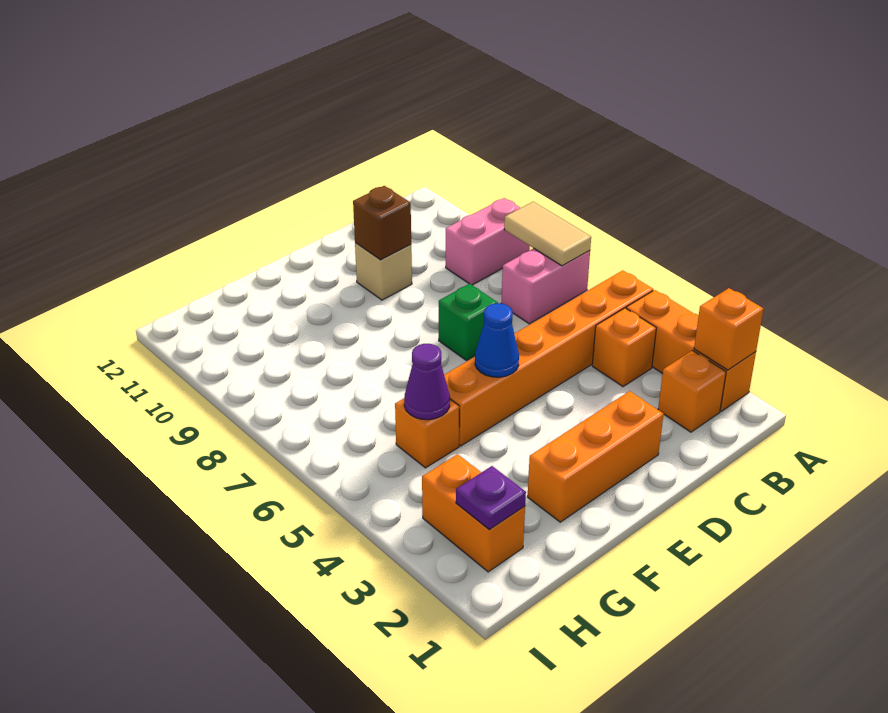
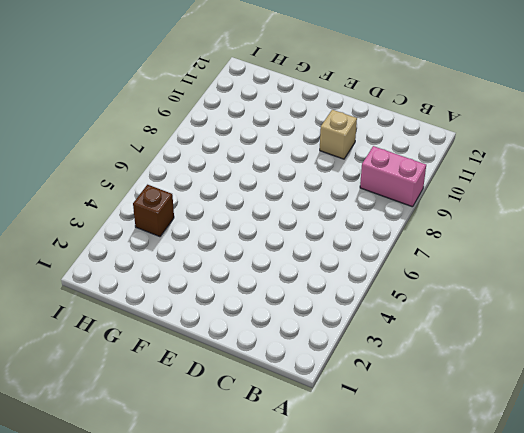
brown 1x1 brick [133,185,174,237] -> brown 1x1 brick moved to [353,186,411,260]
none -> orange 1x3 brick [626,290,756,411]
none -> orange 1x6 brick [444,270,653,446]
none -> pink 1x2 brick [501,248,590,324]

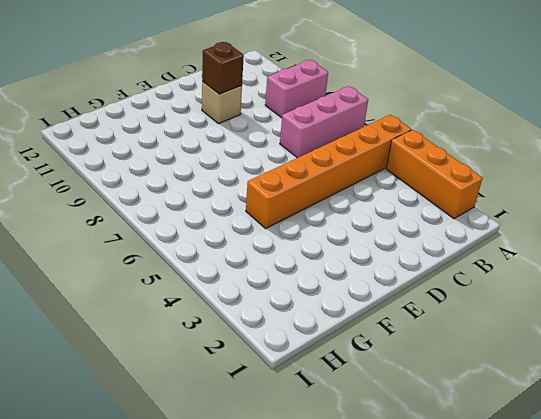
pink 1x3 brick [280,86,368,158] -> pink 1x2 brick [501,248,590,324]
none -> orange 1x1 brick [658,351,726,432]
none -> orange 1x1 brick [592,308,656,387]
none -> orange 1x3 brick [528,391,664,522]

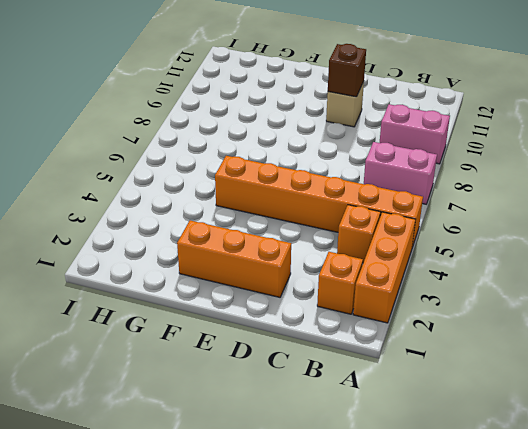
none -> green 1x1 brick [439,284,498,360]
none -> orange 1x1 brick [395,399,459,468]
none -> orange 1x2 brick [422,454,525,572]

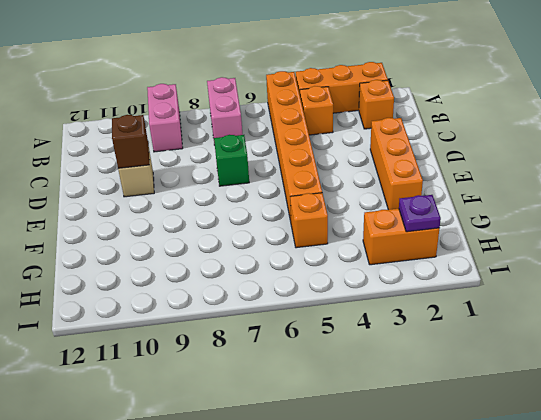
none -> orange 1x1 brick [694,288,763,370]
none -> tan 1x2 tile [504,202,591,266]
none -> blue 1x1 cone [475,303,519,377]

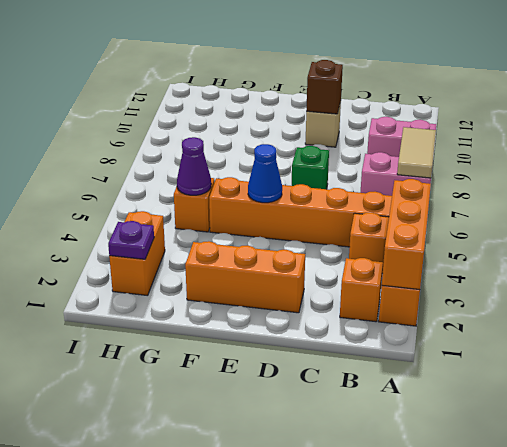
orange 1x3 brick [382,179,431,290] -> orange 1x1 brick [694,288,763,370]

